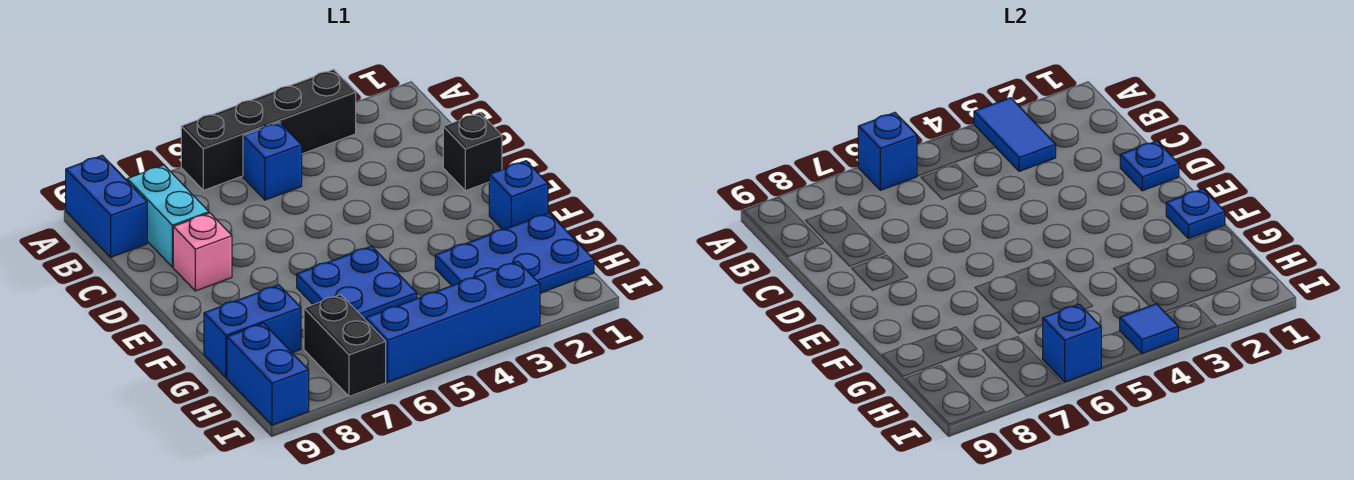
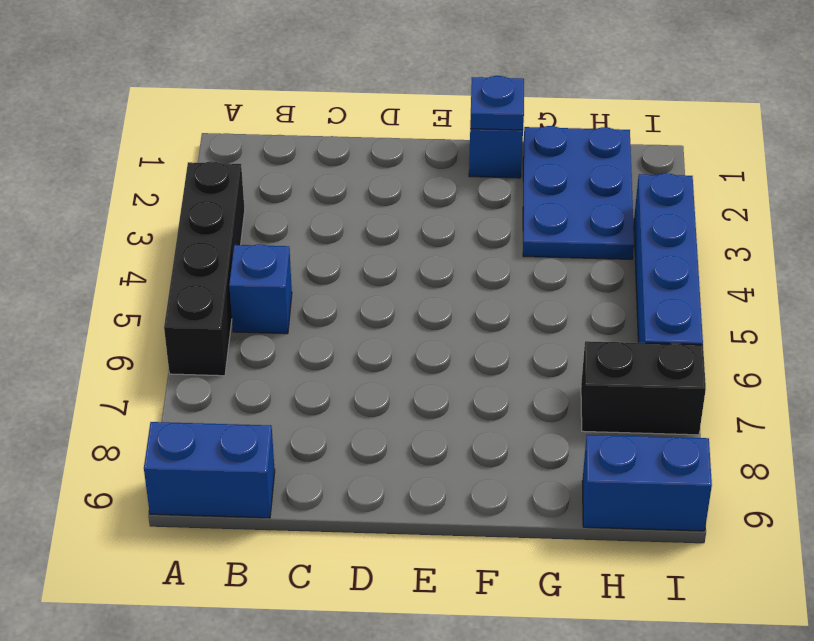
none -> cyan 1x2 brick [127,165,209,267]
none -> black 1x1 brick [443,113,502,191]
none -> pink 1x1 brick [173,213,232,291]

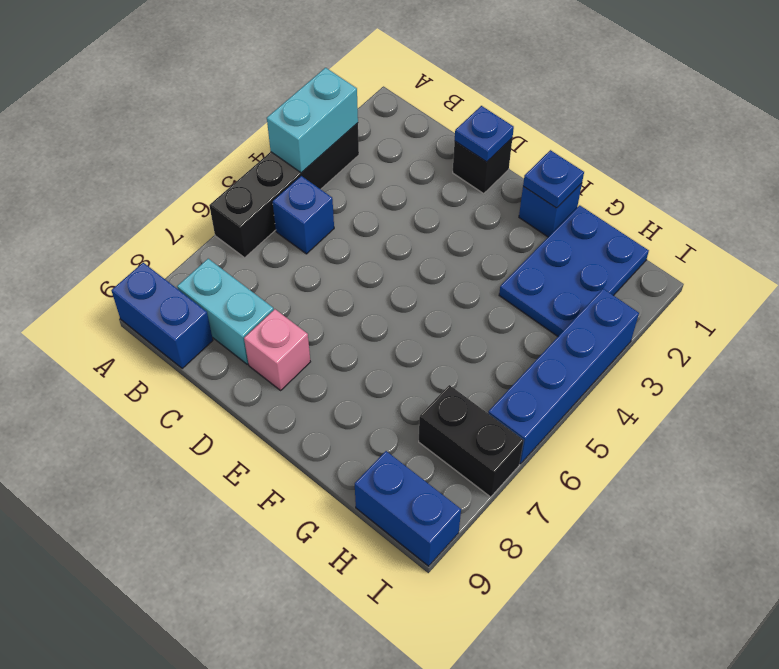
cyan 1x2 brick [267,68,358,173] -> blue 1x2 tile [974,98,1056,171]
none -> blue 2x2 plate [297,246,417,320]
none -> blue 1x2 brick [204,285,301,377]
none -> blue 1x1 brick [858,113,917,190]

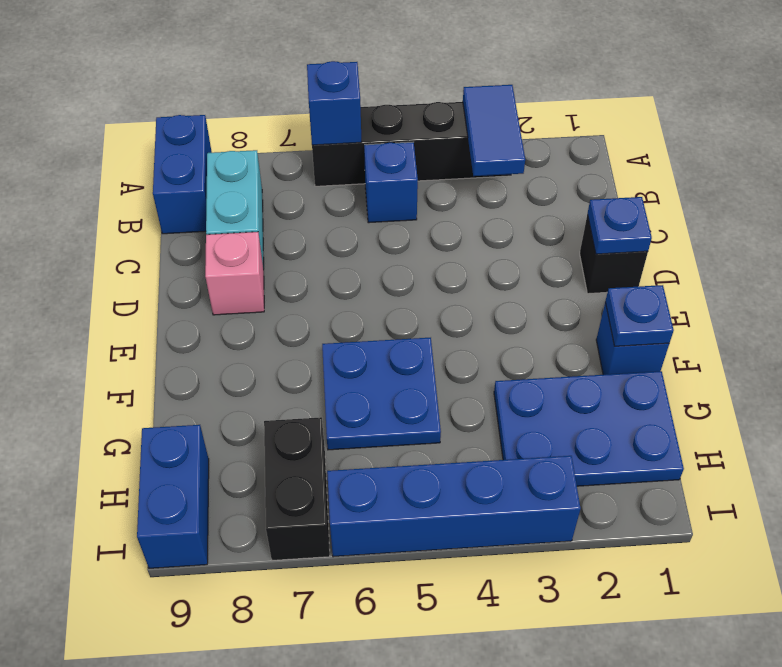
none -> blue 1x2 brick [204,285,301,377]
none -> blue 1x1 tile [1120,304,1178,353]
none -> blue 1x1 brick [1043,304,1101,382]

